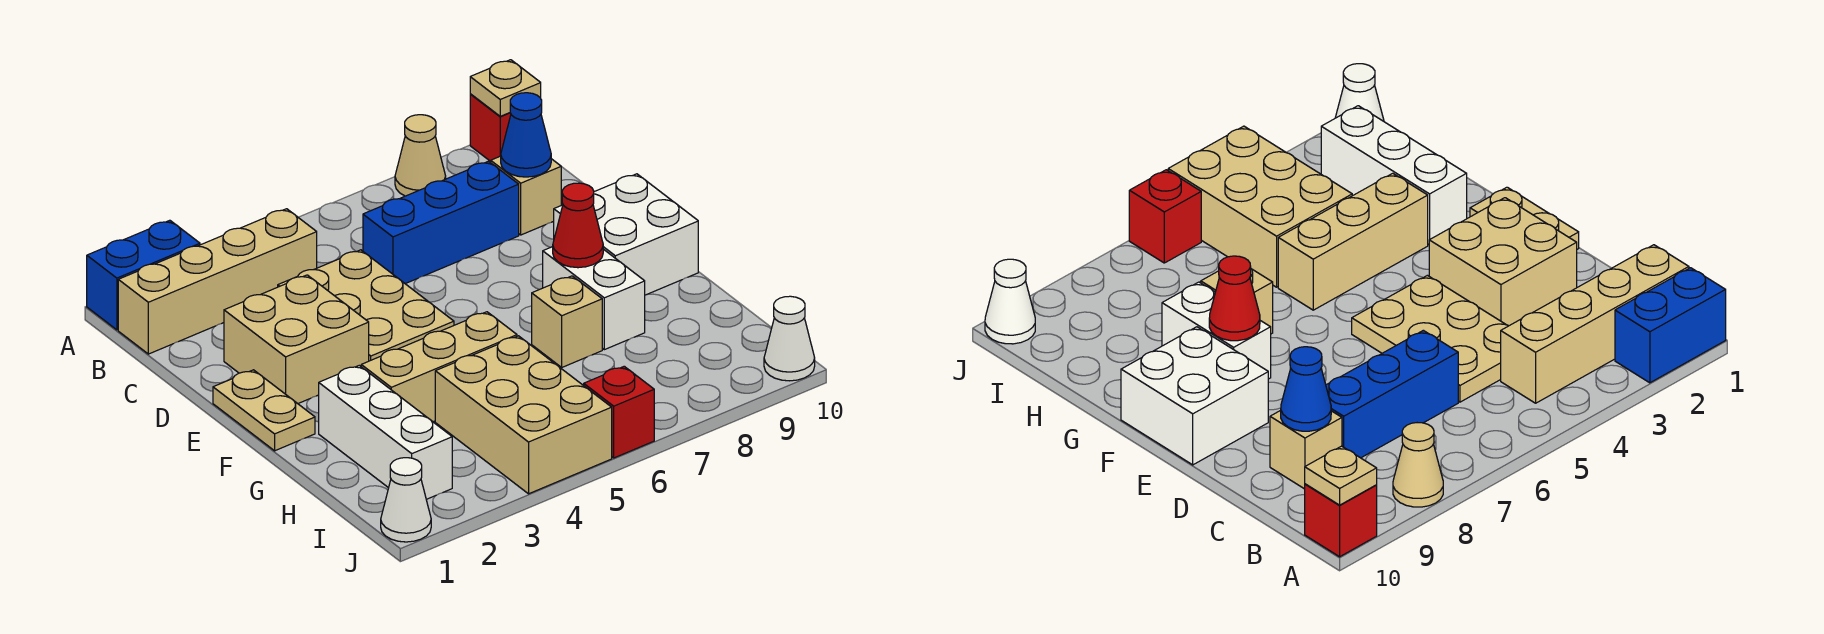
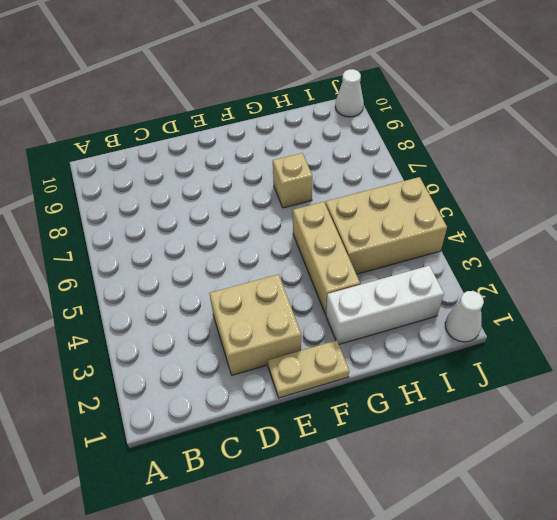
none -> blue 1x2 brick [87,220,200,330]
none -> tan 1x1 cone [395,115,446,196]
none -> red 1x1 brick [470,94,511,161]

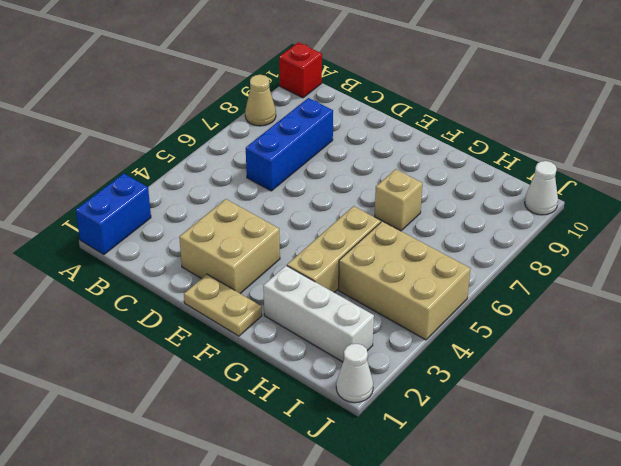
none -> tan 1x4 brick [118,209,317,354]
none -> tan 2x3 plate [278,250,454,361]
none -> tan 1x1 brick [491,156,561,235]

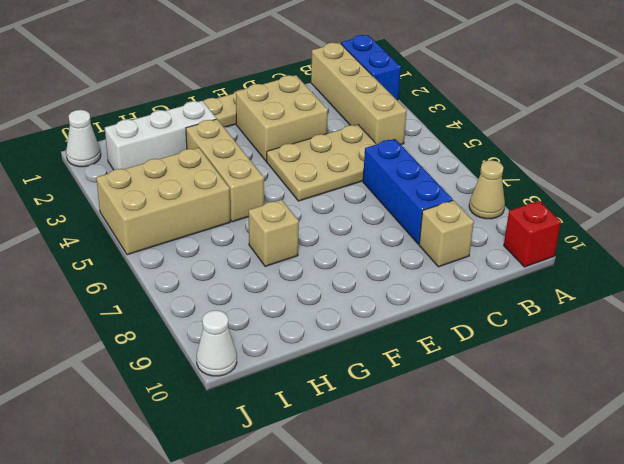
none -> white 2x2 brick [554,174,698,295]
none -> white 1x2 brick [543,247,645,350]
none -> red 1x1 brick [584,366,654,458]

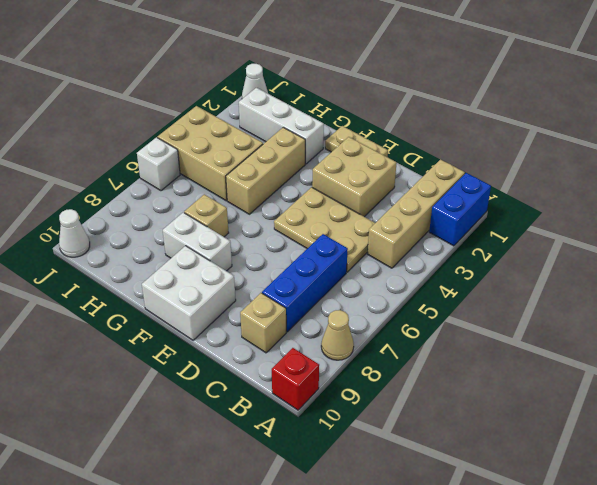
white 1x1 brick [137,137,180,191] -> red 1x1 brick [584,366,654,458]
none -> tan 1x1 plate [470,60,541,116]
none -> blue 1x1 cone [501,93,551,177]
none -> red 1x1 cone [553,183,603,268]

